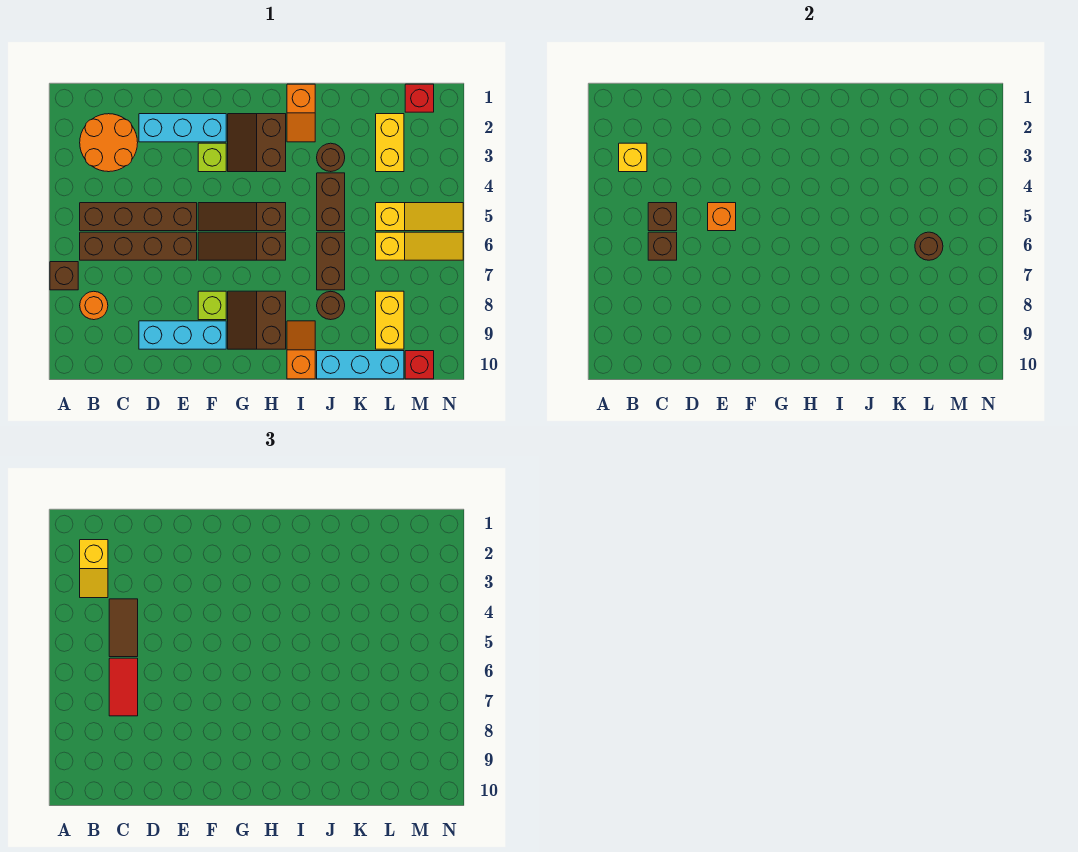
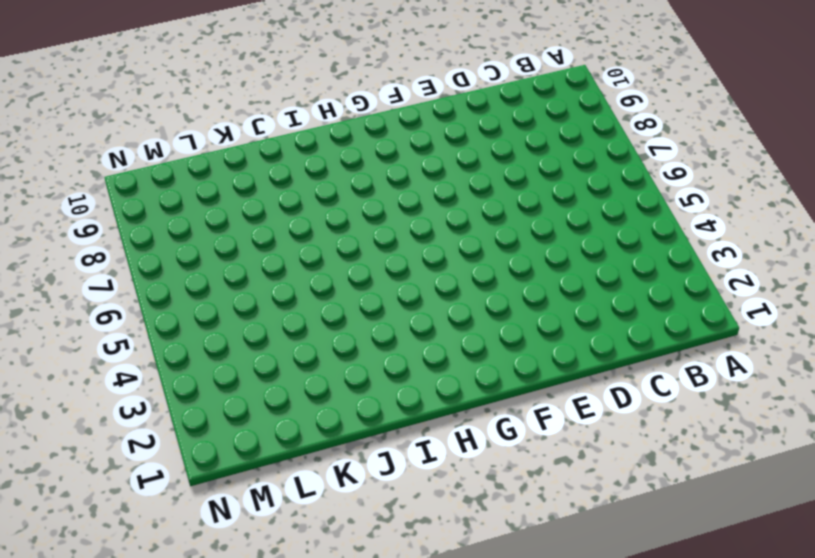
none -> brown 1x1 brick [50,262,78,290]
none -> orange 2x2 round brick [80,114,138,172]
none -> brown 1x4 brick [80,203,197,231]
none -> brown 1x4 brick [80,232,197,260]

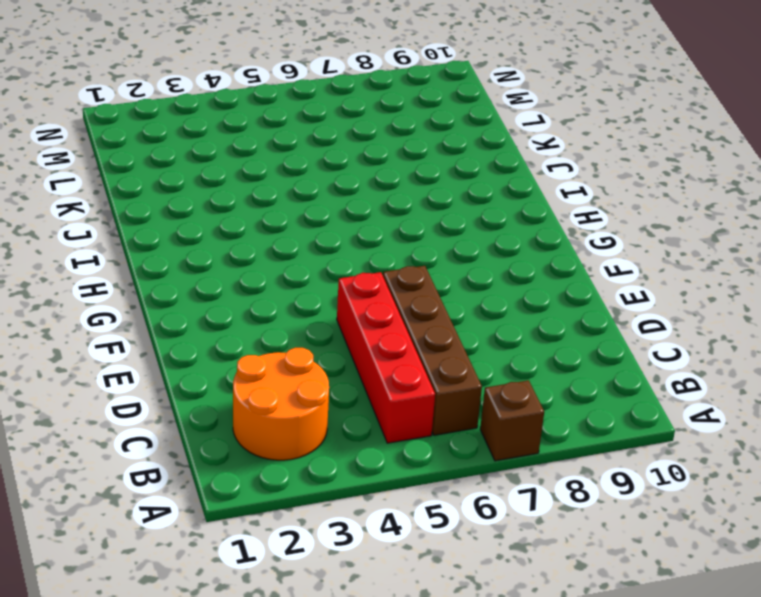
red 1x4 brick [337,272,435,443] -> brown 1x4 brick [80,203,197,231]
none -> orange 1x1 round brick [80,291,108,320]
none -> cyan 1x3 brick [139,114,226,142]
none -> cyan 1x3 brick [139,321,226,349]
none -> lime 1x1 brick [198,143,226,172]

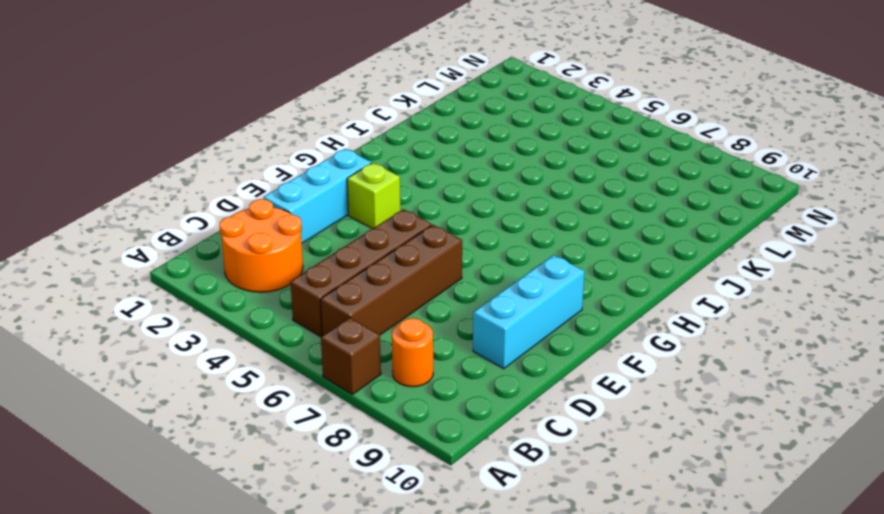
none -> brown 1x3 slope [198,203,286,231]
none -> brown 1x3 slope [198,232,286,260]
none -> lime 1x1 brick [198,291,226,320]
none -> brown 2x2 slope [228,114,286,172]

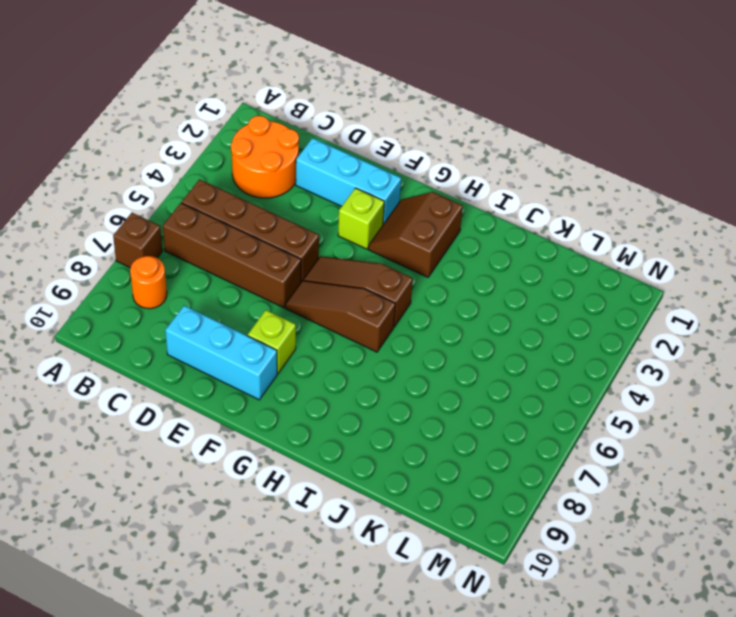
none -> brown 2x2 slope [228,291,286,349]
none -> orange 1x2 slope [287,84,315,142]
none -> orange 1x2 slope [287,321,315,379]
none -> brown 1x1 round brick [317,143,345,172]

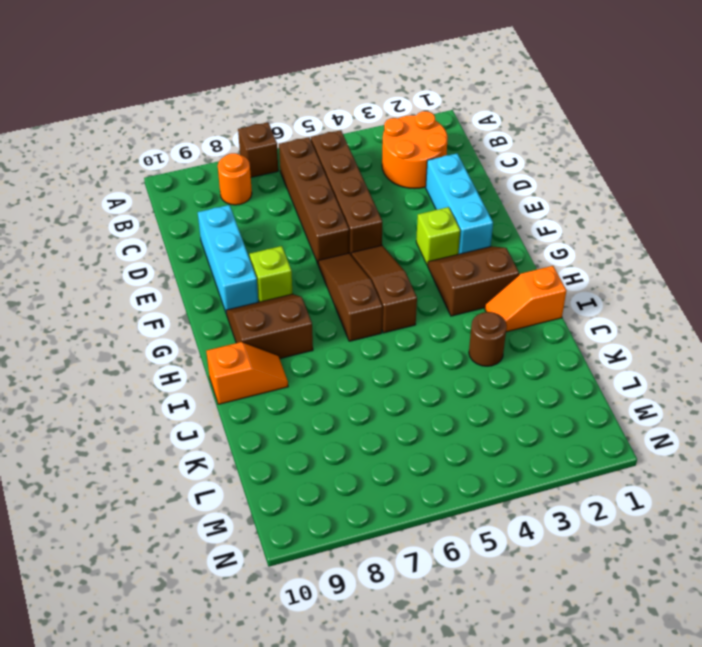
none -> brown 1x2 brick [317,173,345,231]
none -> brown 1x2 brick [317,232,345,290]
none -> brown 1x1 round brick [317,291,345,320]
none -> cyan 1x3 brick [317,351,404,379]

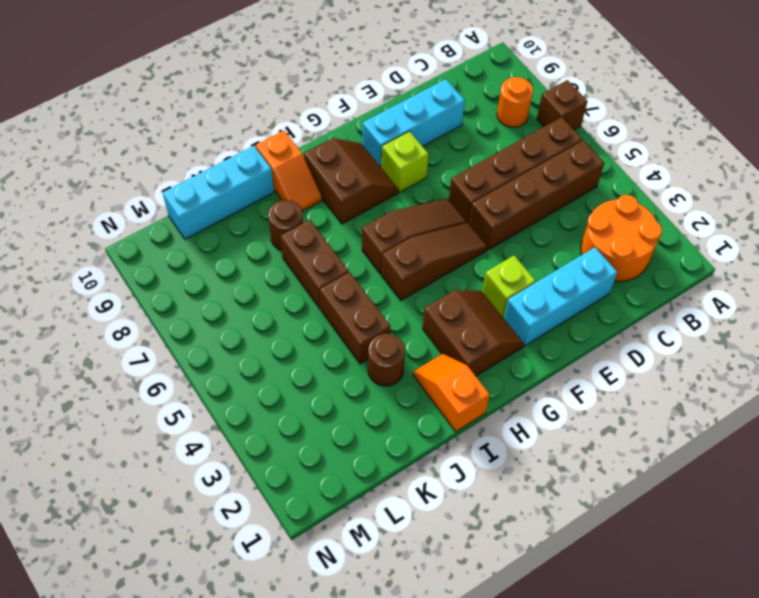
none -> yellow 1x2 brick [376,114,404,172]
none -> yellow 1x3 slope [376,203,463,231]
none -> yellow 1x3 slope [376,232,463,260]
none -> yellow 1x2 brick [376,291,404,349]

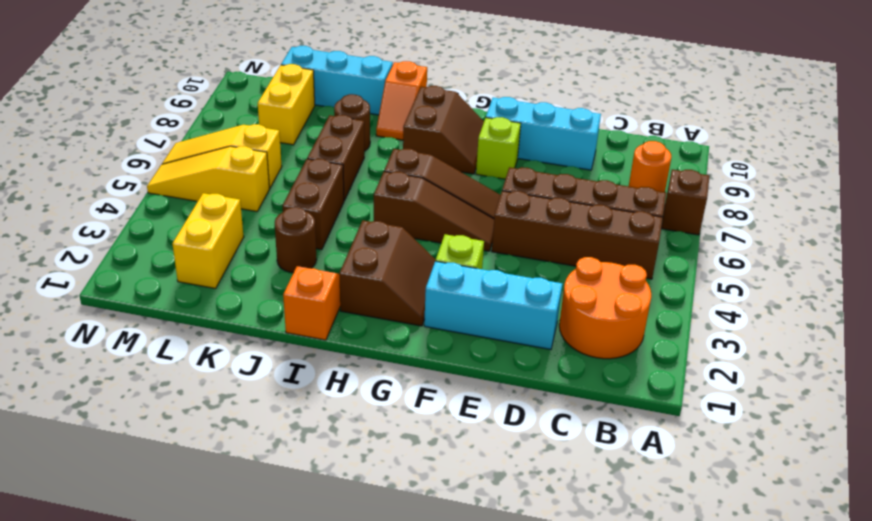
none -> red 1x1 brick [405,84,434,112]
none -> red 1x1 brick [405,351,434,379]
none -> yellow 1x1 brick [619,143,647,172]
none -> brown 1x1 brick [648,203,677,231]

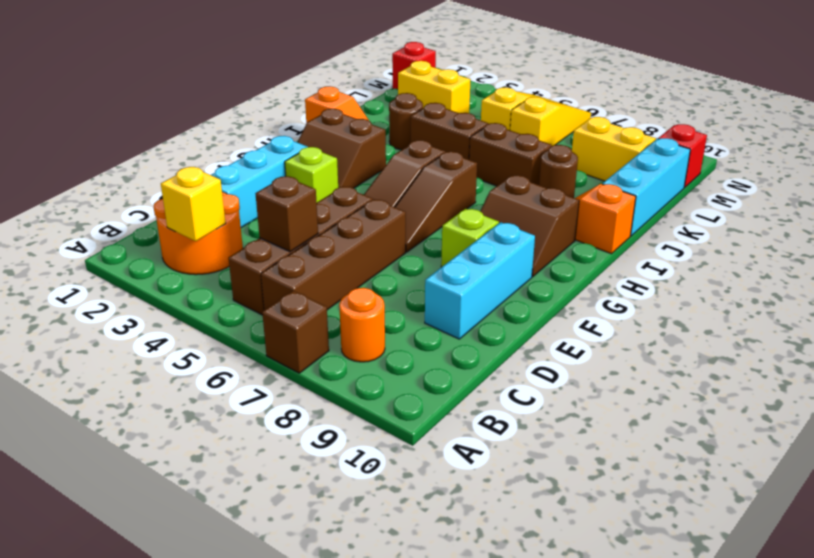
none -> brown 1x1 brick [648,232,677,260]
none -> orange 1x1 brick [708,203,736,231]
none -> brown 1x1 round brick [915,232,943,260]
none -> yellow 1x2 slope [80,540,108,598]

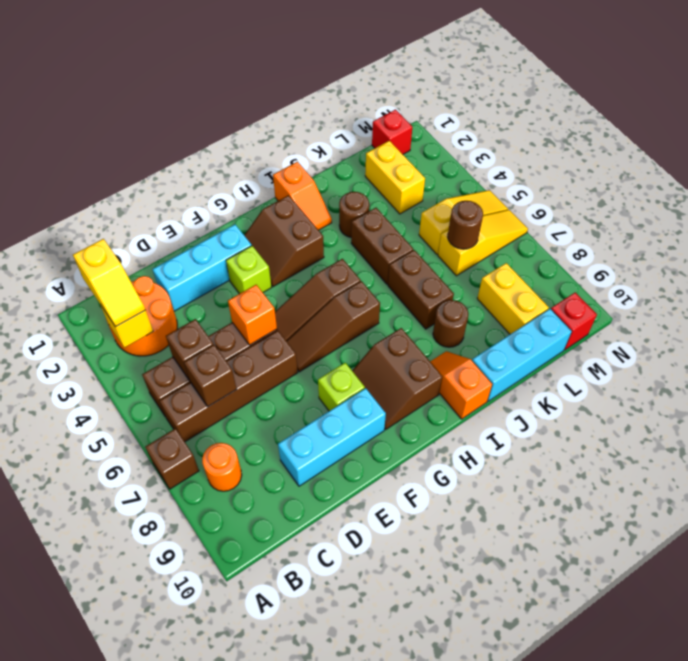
none -> brown 1x2 tile [109,599,138,657]
none -> red 1x2 tile [109,658,138,716]

